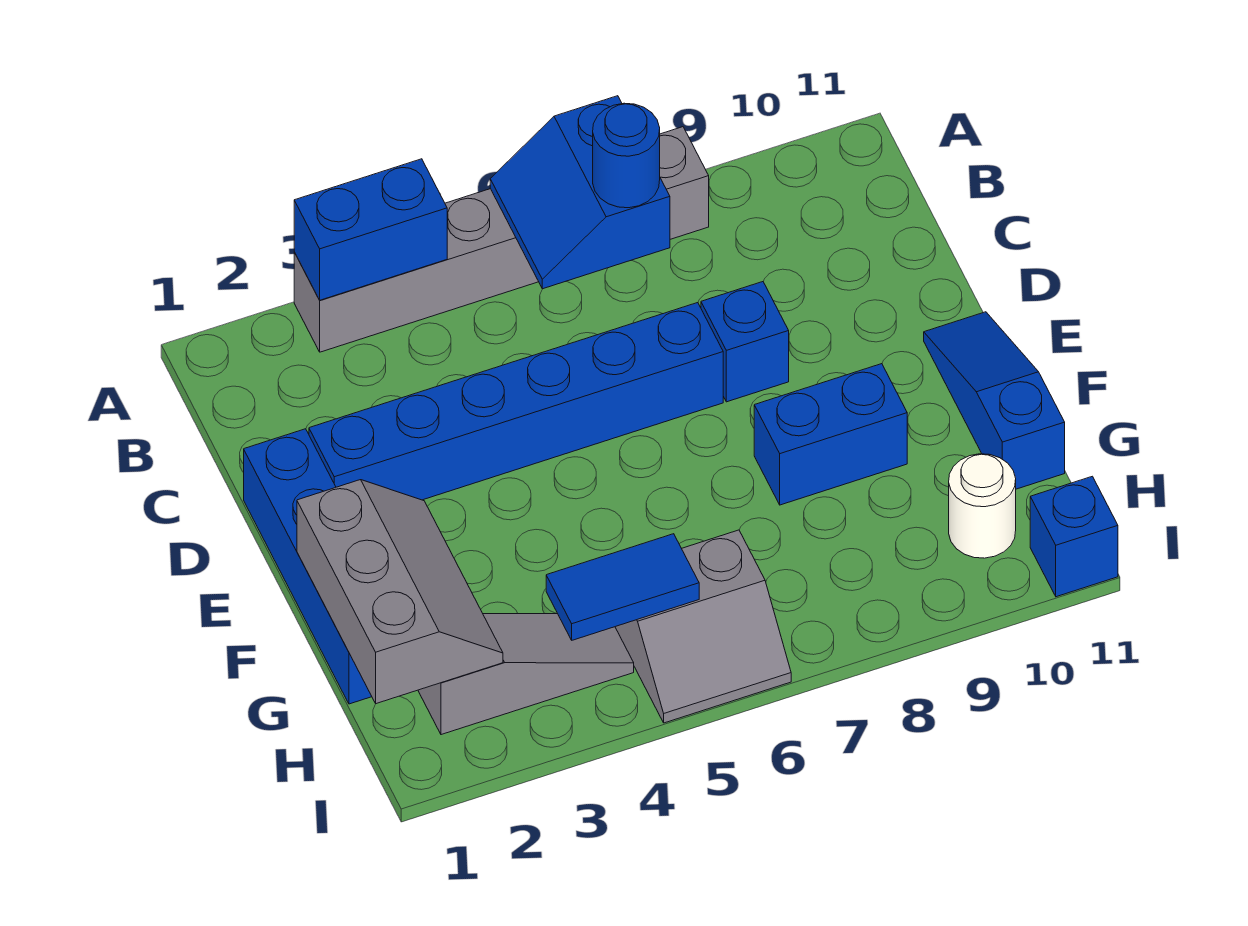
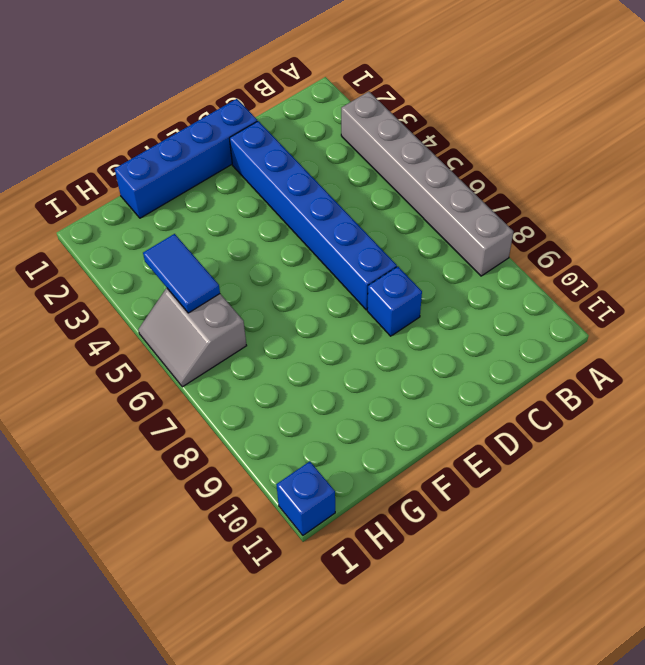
none -> blue 1x3 slope [924,312,1065,489]
none -> blue 1x2 brick [754,364,907,505]
none -> grey 1x3 slope [418,614,634,735]

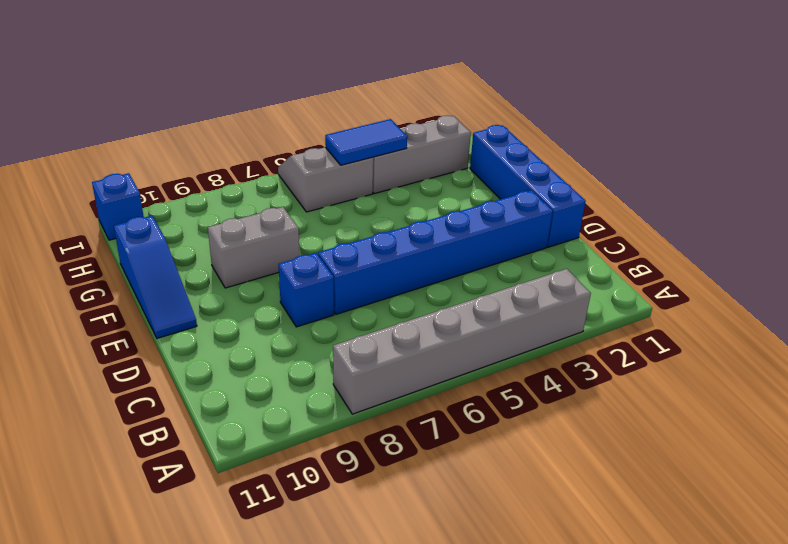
grey 1x2 brick [208,207,300,288] -> blue 1x2 brick [754,364,907,505]
grey 1x3 brick [373,115,471,194] -> grey 1x3 slope [418,614,634,735]
none -> white 1x1 round brick [949,454,1016,558]
none -> blue 1x2 brick [294,159,447,300]
none -> blue 2x2 slope [490,96,670,289]

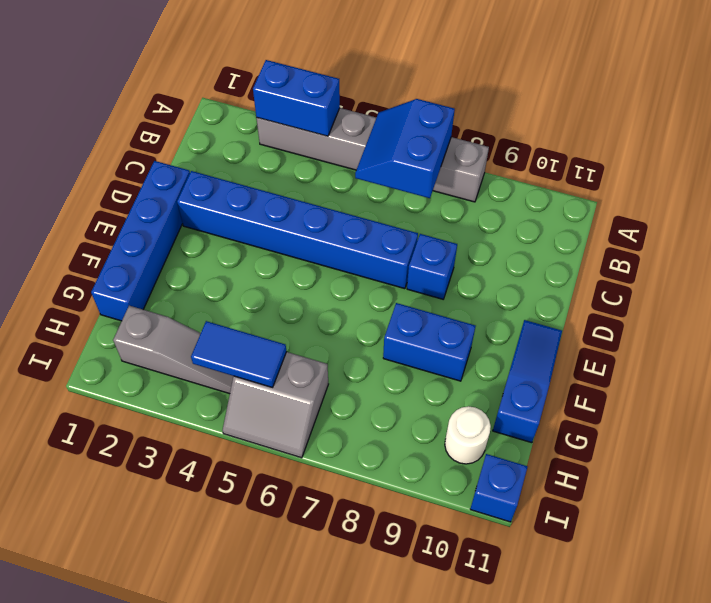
none -> grey 2x3 slope [297,480,503,704]
none -> blue 1x1 round brick [593,103,660,208]

